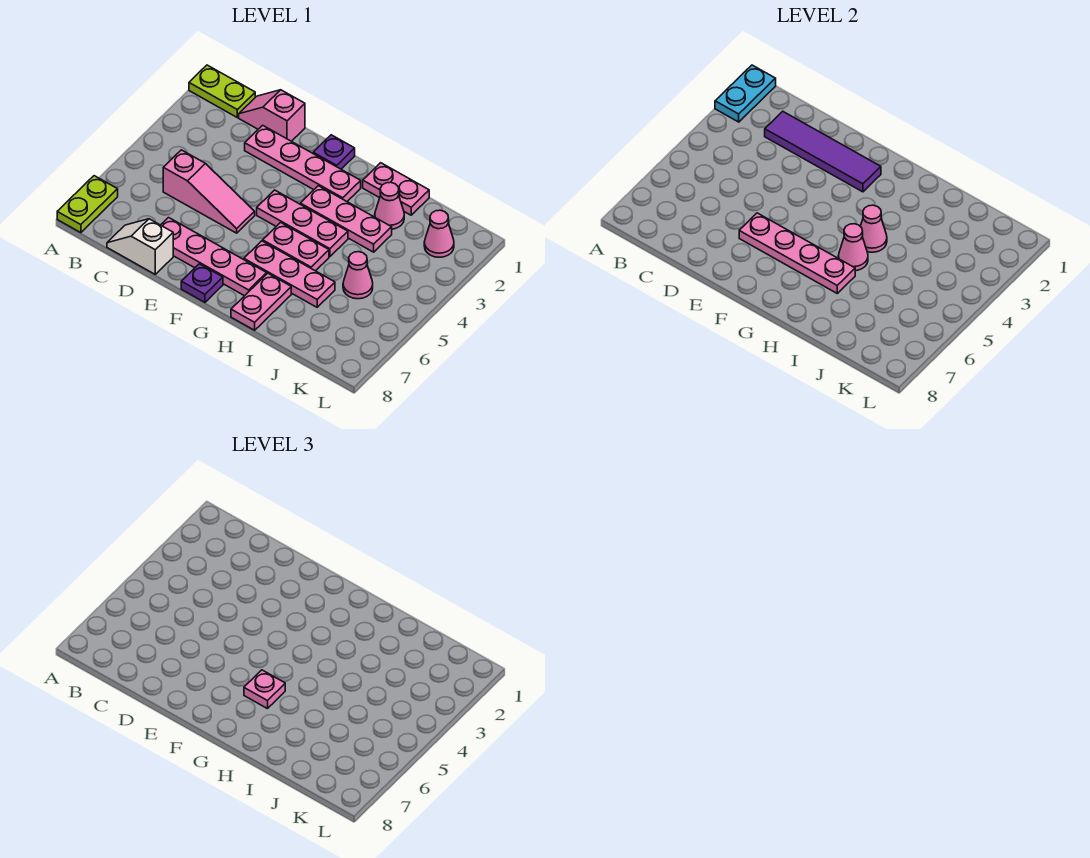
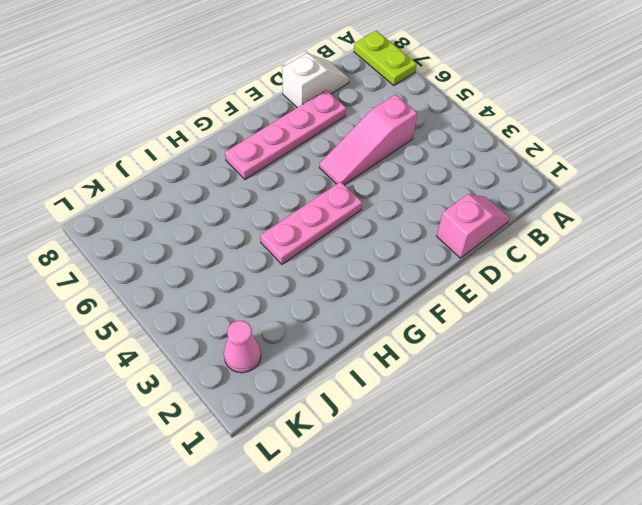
none -> lime 1x2 plate [189,65,255,117]
none -> pink 1x4 plate [245,125,361,201]
none -> purple 1x1 plate [313,135,355,169]

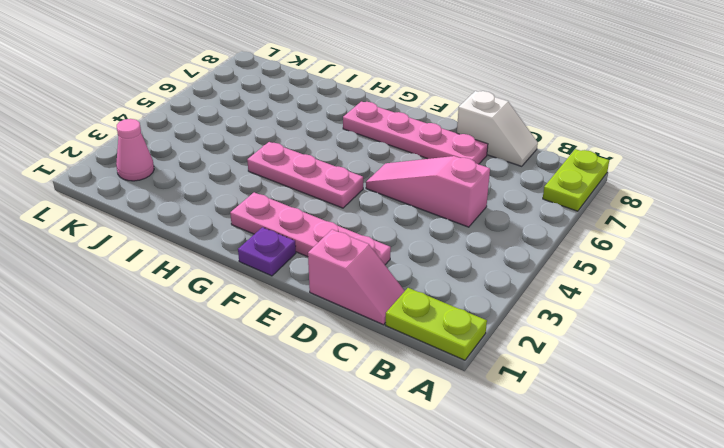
none -> purple 1x1 plate [181,264,223,302]
none -> pink 1x3 plate [300,186,392,252]
none -> pink 1x2 plate [263,223,329,271]

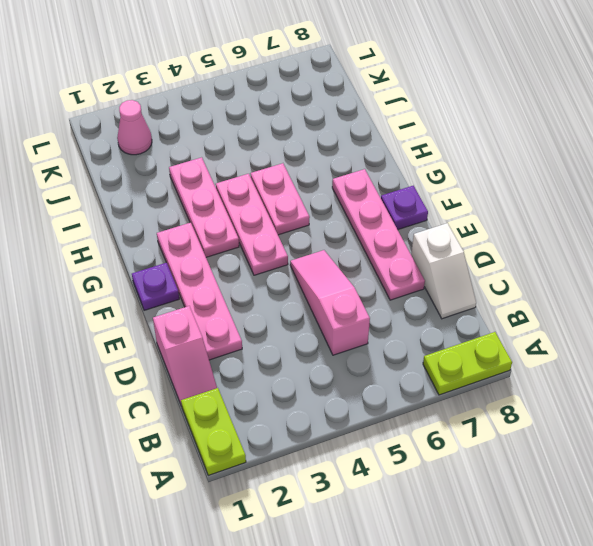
none -> pink 1x3 plate [244,241,335,307]
none -> pink 1x2 plate [363,163,429,215]
none -> pink 1x2 plate [231,273,291,330]

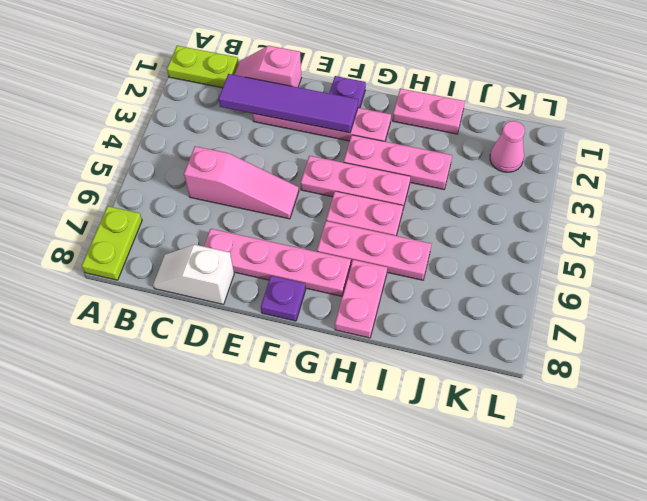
none -> pink 1x1 cone [375,182,404,229]
none -> pink 1x1 cone [343,252,373,299]
none -> cyan 1x2 plate [715,65,776,122]

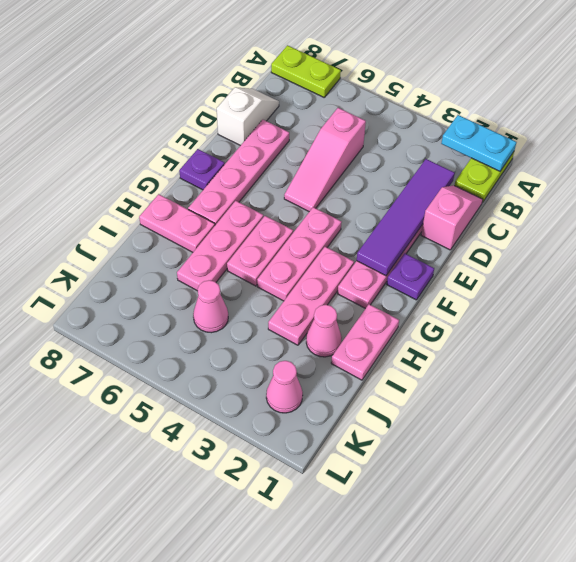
none -> pink 1x4 plate [739,213,855,293]
none -> pink 1x1 cone [860,205,887,252]
none -> pink 1x1 cone [838,224,868,271]

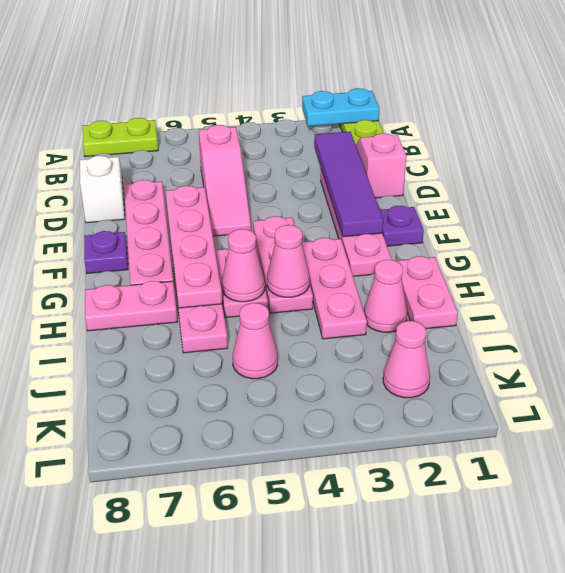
none -> pink 1x1 plate [244,670,285,709]

